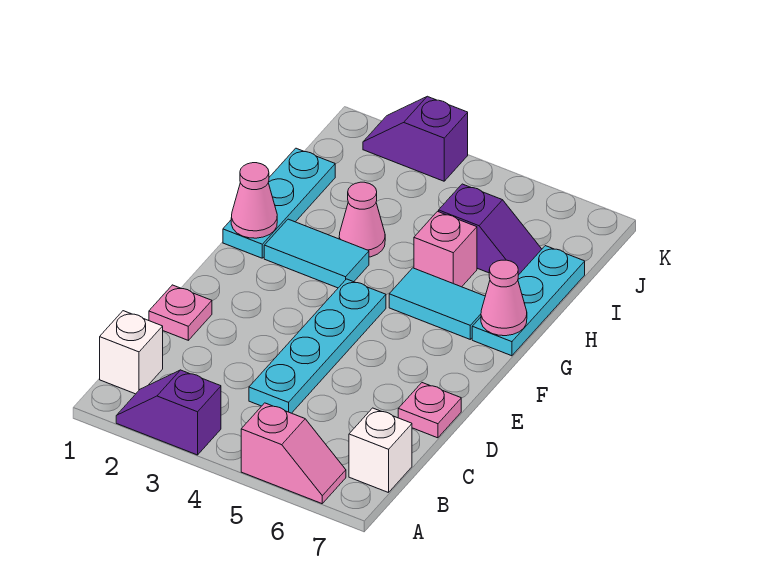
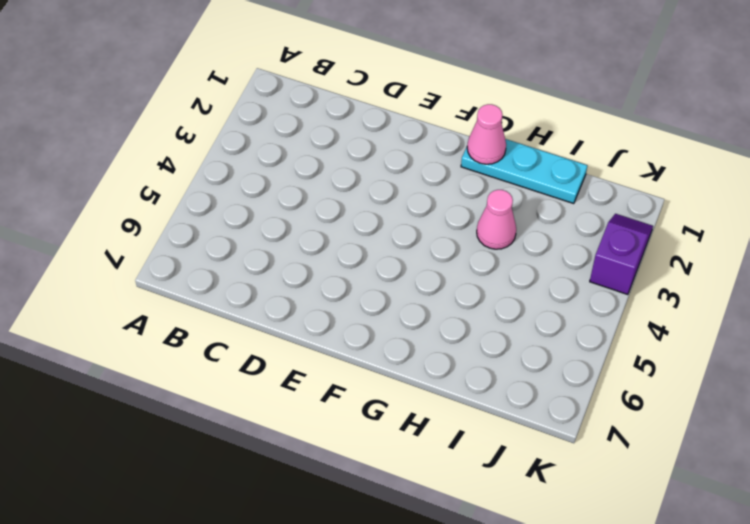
none -> purple 1x2 slope [116,370,221,455]
none -> pink 1x2 slope [241,403,346,504]
none -> white 1x1 brick [100,311,163,394]

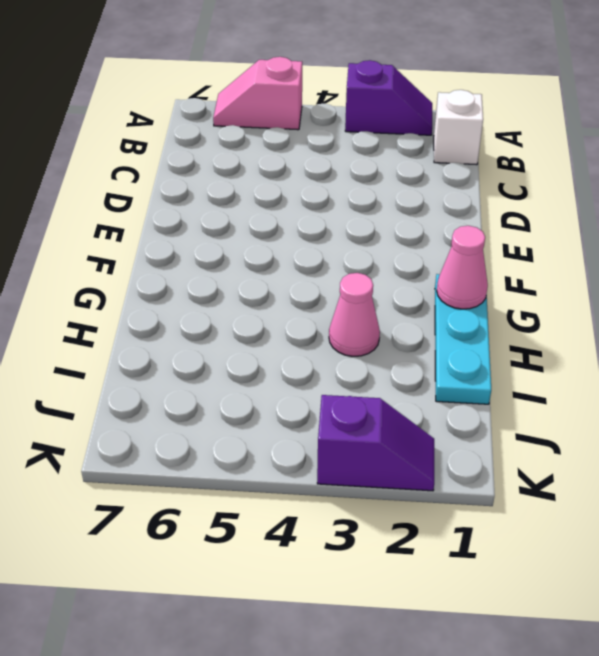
none -> white 1x1 brick [349,408,412,493]
none -> cyan 1x4 plate [249,279,386,413]
none -> pink 1x1 plate [149,285,212,340]

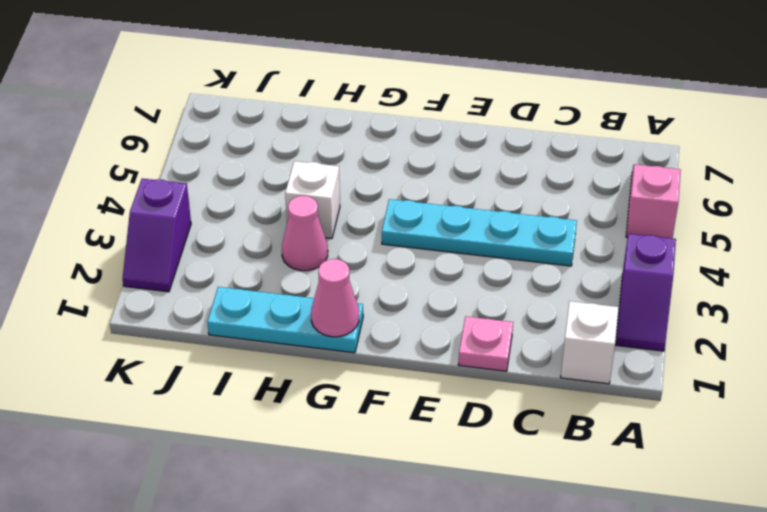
white 1x1 brick [285,161,340,238] -> white 1x1 brick moved to [349,408,412,493]
none -> pink 1x1 plate [398,383,461,438]
none -> cyan 1x2 tile [264,219,369,288]
none -> cyan 1x2 tile [389,268,485,339]

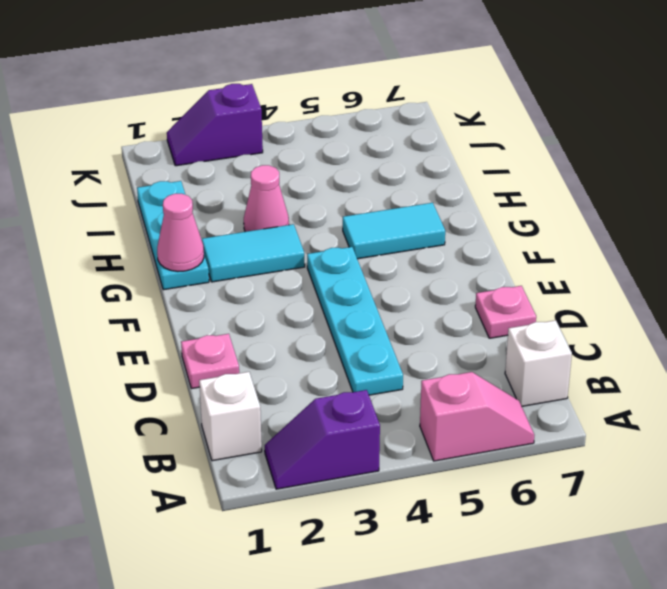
none -> cyan 1x3 plate [472,246,585,356]
none -> pink 1x1 brick [414,211,477,287]
none -> purple 1x2 slope [439,184,542,275]

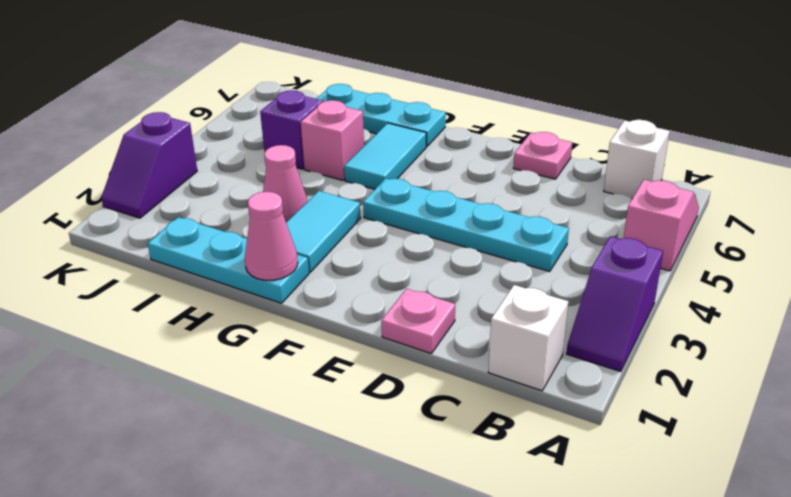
none -> pink 1x1 cone [481,260,527,336]

